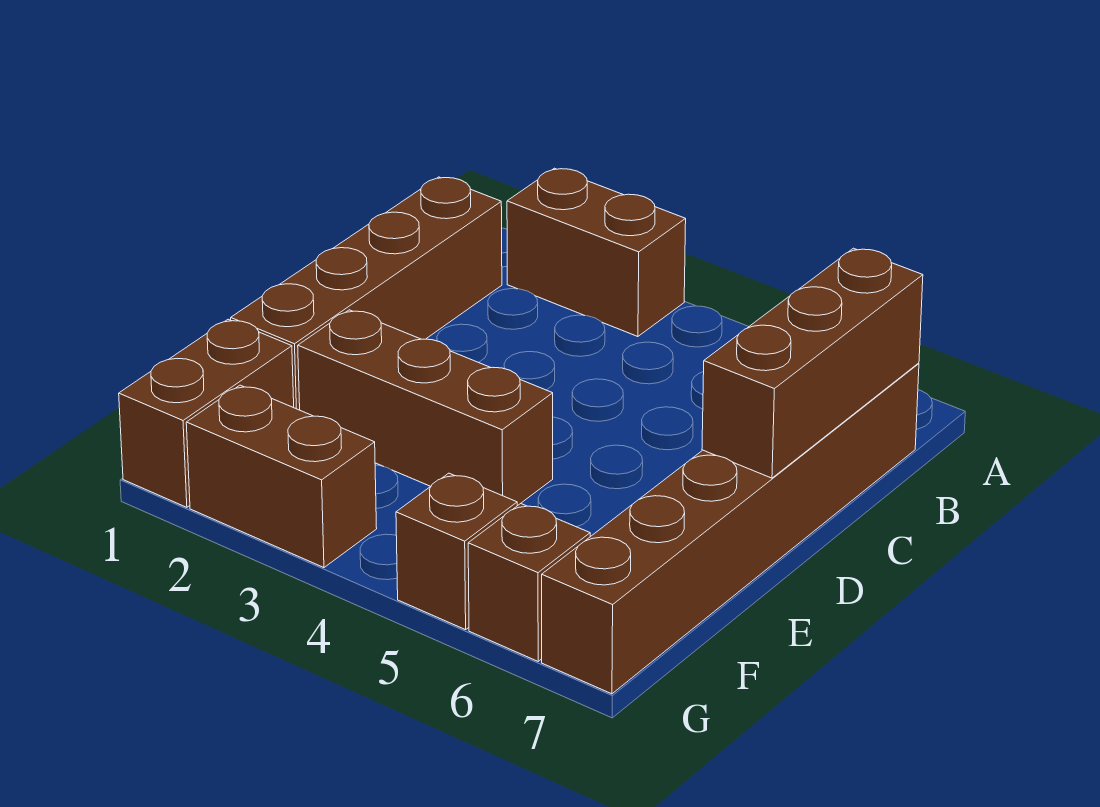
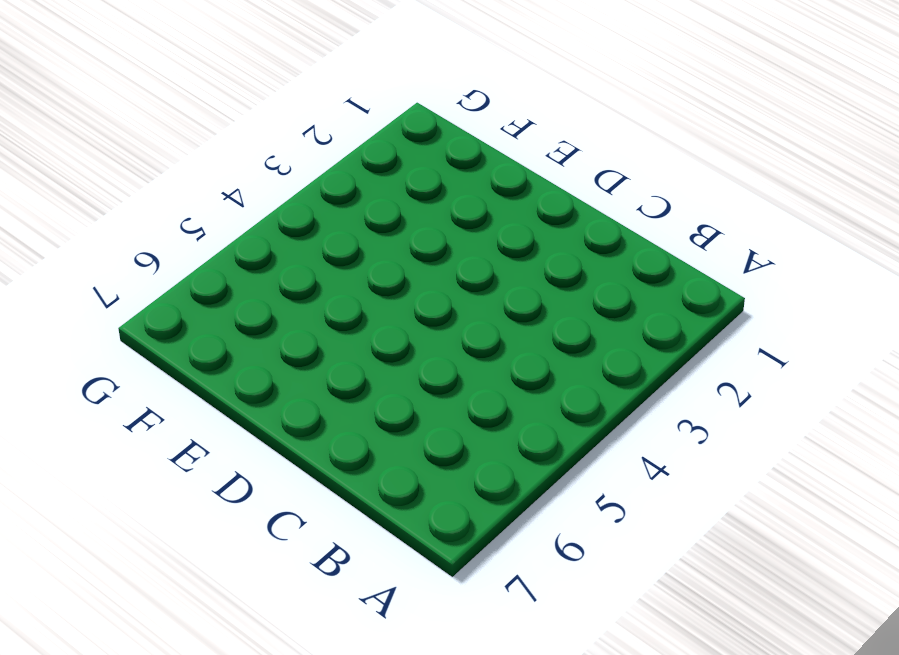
none -> brown 1x2 brick [507,168,686,337]
none -> brown 1x4 brick [231,177,502,410]

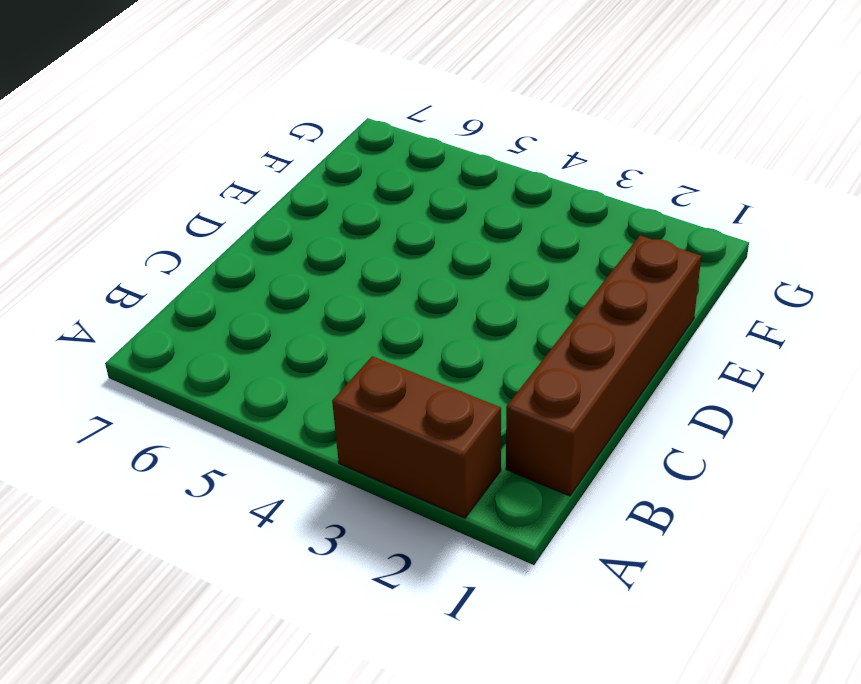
none -> brown 1x6 brick [542,363,919,694]
none -> brown 1x3 brick [298,310,553,506]

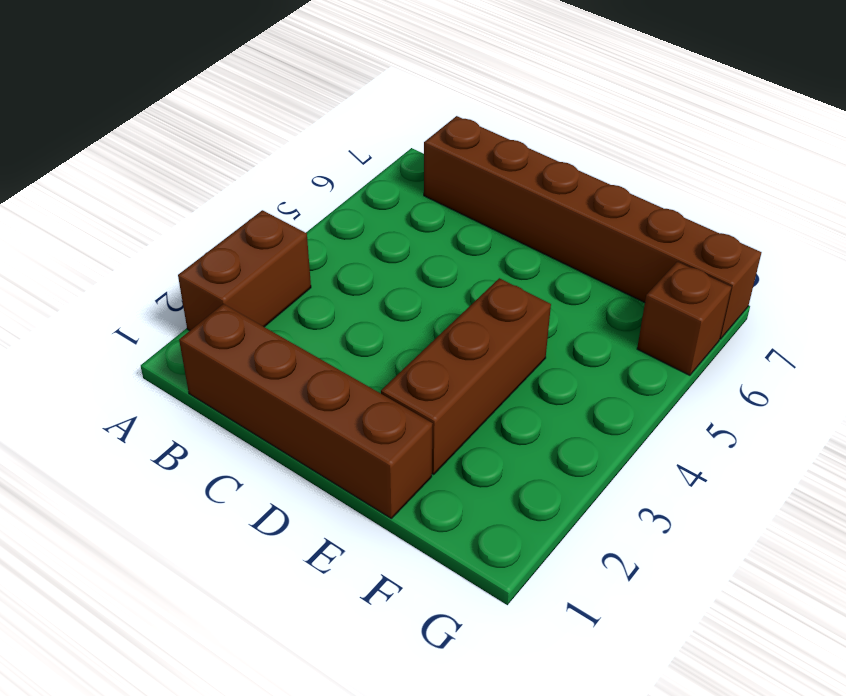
none -> brown 1x2 brick [119,319,294,507]
none -> brown 1x2 brick [186,385,377,568]

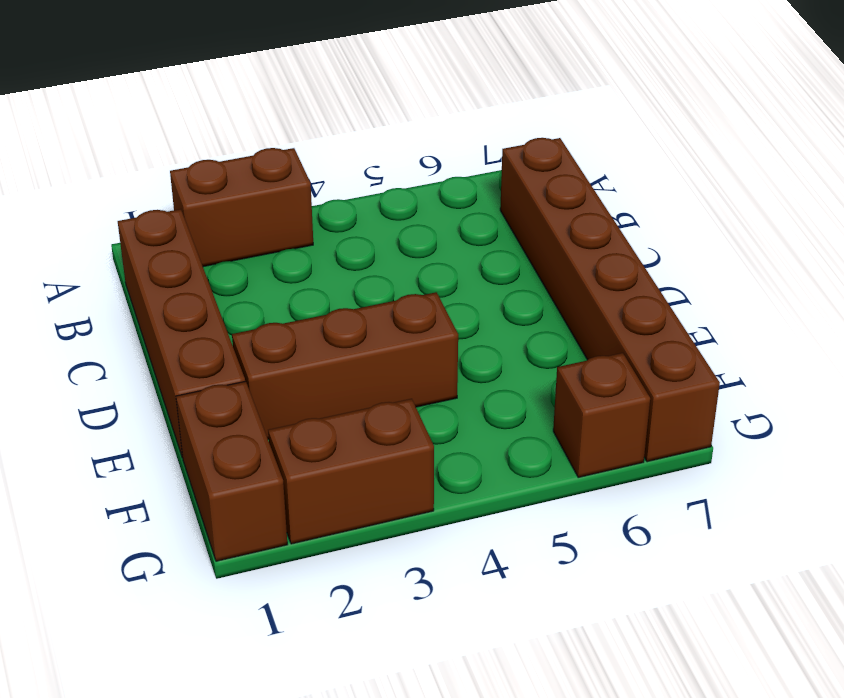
none -> brown 1x1 brick [396,473,517,630]
none -> brown 1x3 brick [702,248,923,478]

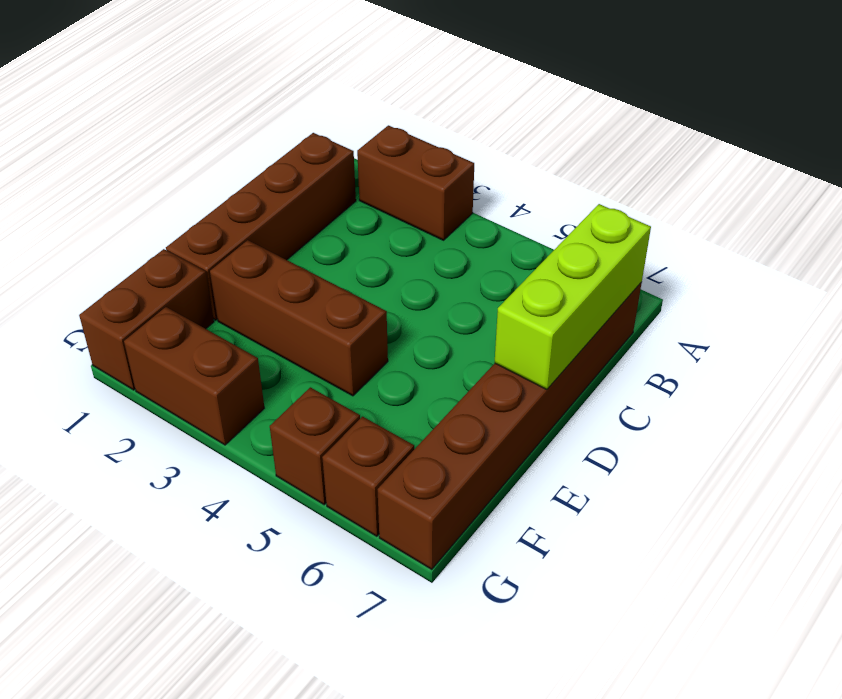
lime 1x3 brick [495,204,651,390] -> brown 1x3 brick [702,248,923,478]

